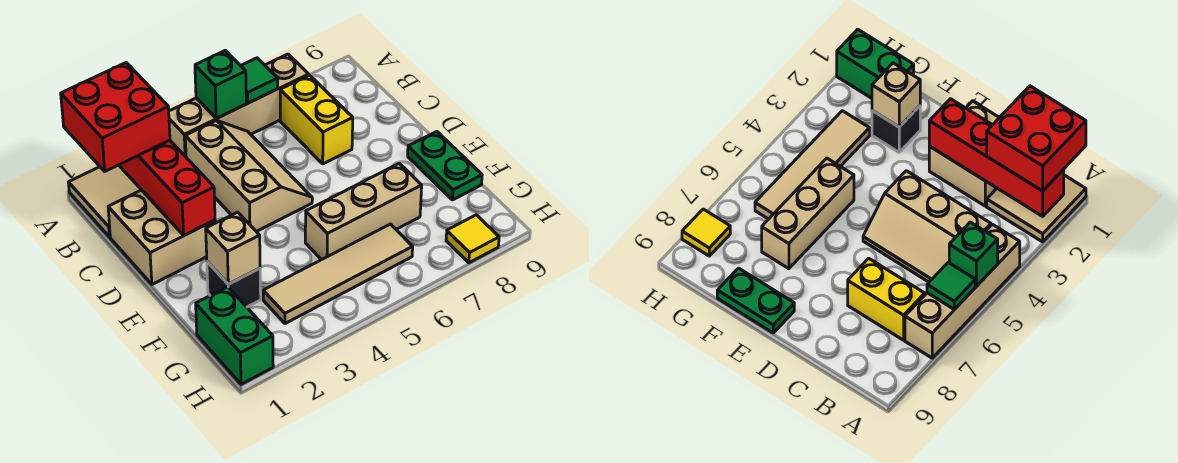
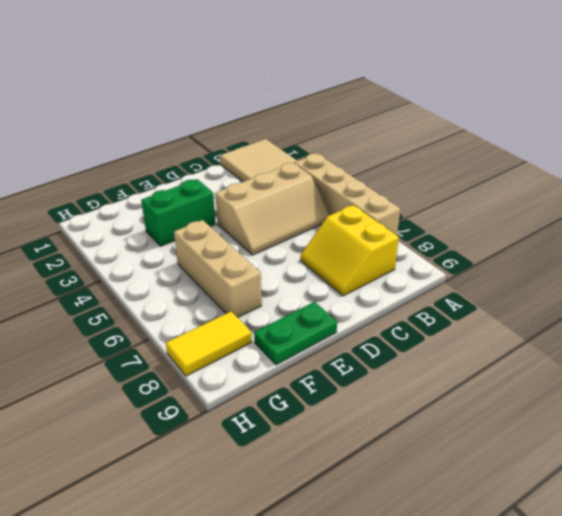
yellow 2x2 slope [300,205,399,296] -> yellow 1x2 brick [280,75,353,164]
green 1x2 brick [141,179,216,246] -> green 1x2 brick moved to [196,287,273,384]
yellow 1x2 tile [166,312,252,376] -> yellow 1x1 tile [446,215,499,263]
none -> tan 2x2 brick [108,190,215,284]
none -> black 1x1 brick [207,262,261,307]
none -> tan 1x4 tile [263,224,413,324]

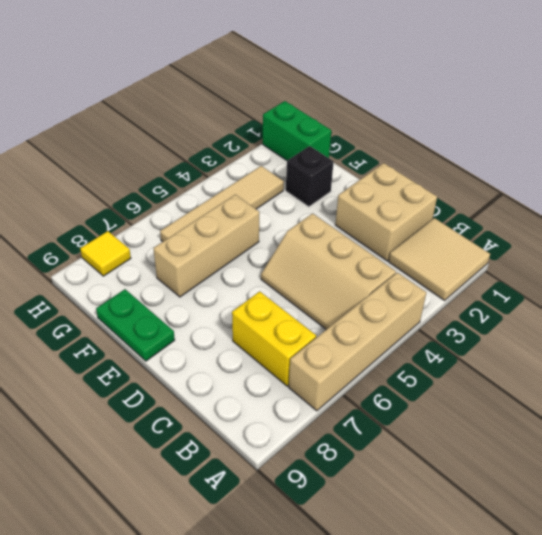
none -> red 1x4 brick [119,140,215,235]
none -> green 1x1 brick [195,51,246,118]
none -> green 1x1 tile [241,58,278,103]

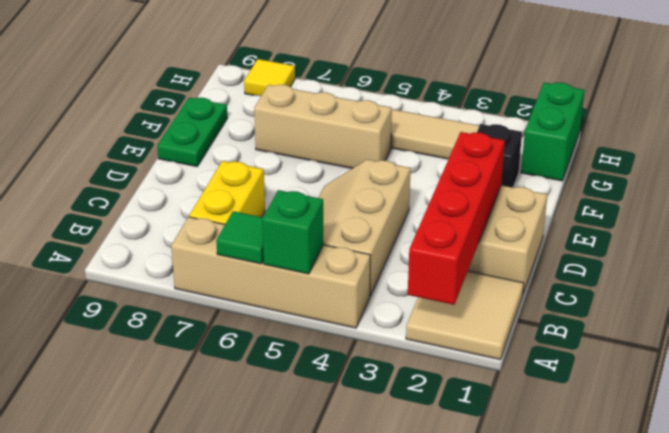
none -> tan 1x1 brick [206,212,260,284]
none -> red 2x2 brick [61,63,170,171]

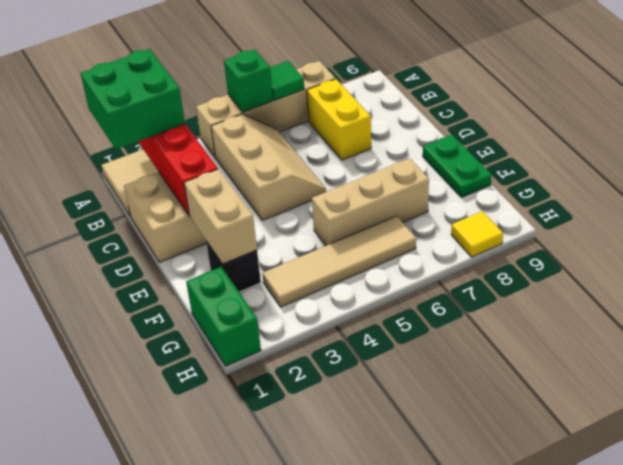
green 2x2 brick [81,49,185,149] -> red 2x2 brick [61,63,170,171]
tan 1x2 brick [184,169,257,264] -> tan 1x1 brick [206,212,260,284]

